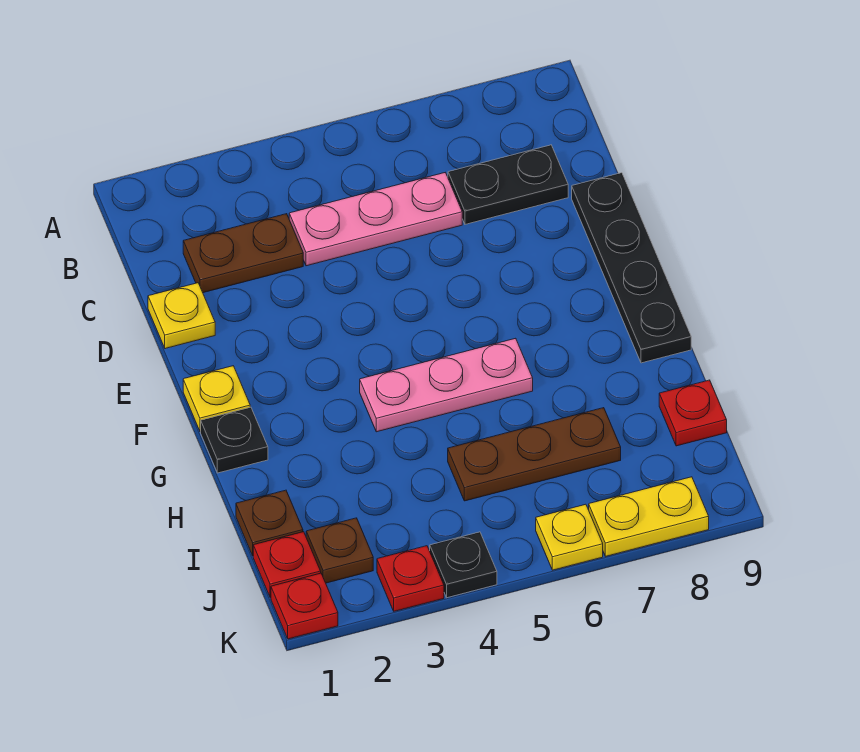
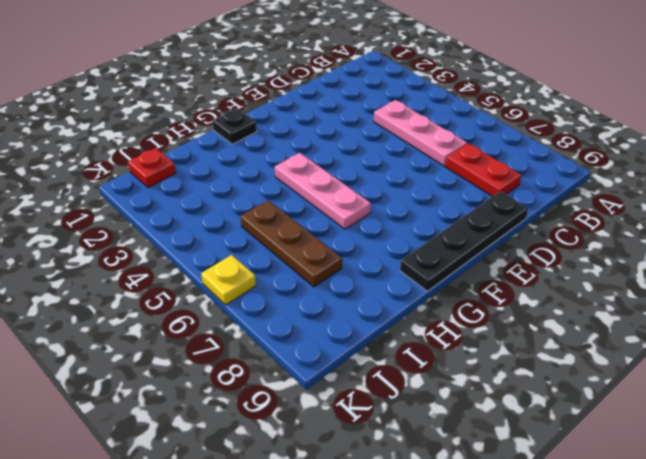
red 1x2 plate [446,143,521,197] -> black 1x2 plate [448,145,568,224]
none -> brown 1x2 plate [183,214,303,293]
none -> yellow 1x1 plate [148,283,215,349]
none -> yellow 1x1 plate [183,366,250,432]

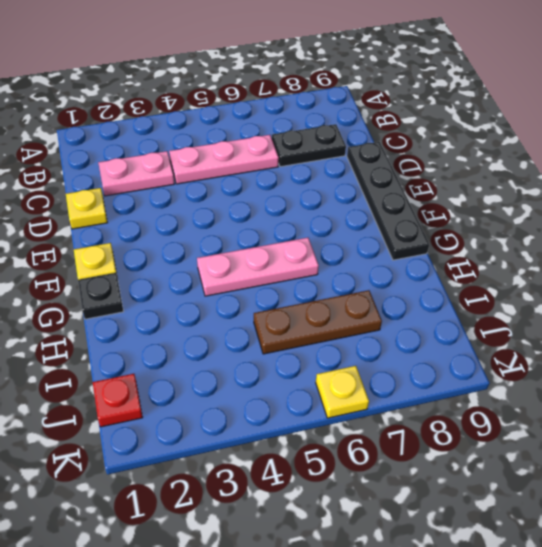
pink 1x2 plate [98,151,174,196] -> brown 1x2 plate [183,214,303,293]
none -> brown 1x1 plate [236,490,303,556]
none -> red 1x1 plate [659,380,727,446]
none -> brown 1x1 plate [306,518,373,583]

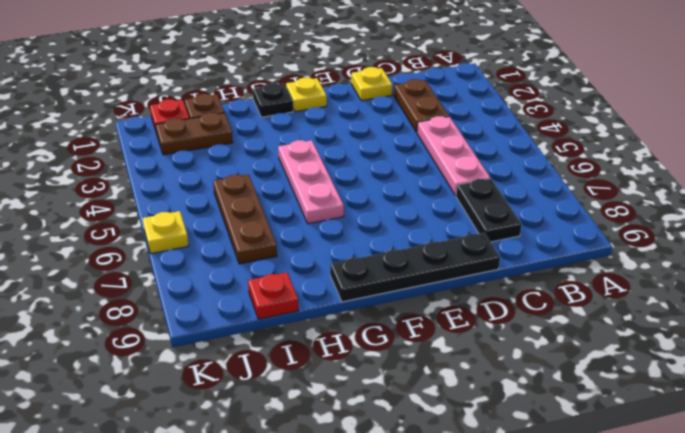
brown 1x2 plate [156,113,233,155] -> brown 1x1 plate [306,518,373,583]
none -> red 1x1 plate [271,573,338,639]
none -> red 1x1 plate [377,546,444,611]
none -> black 1x1 plate [430,532,497,598]

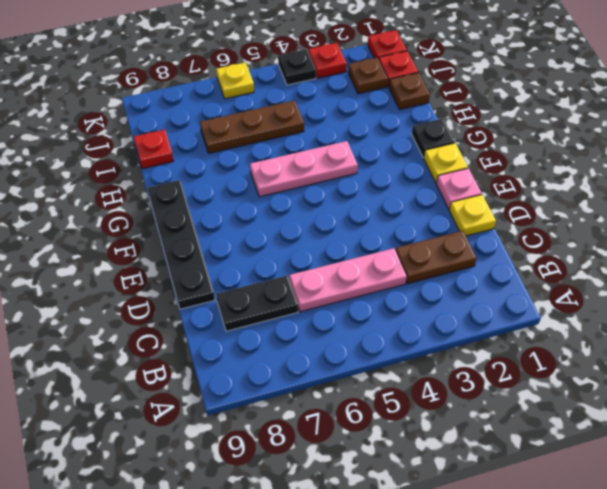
pink 1x1 plate [436,168,482,209] -> none
none -> yellow 1x2 plate [589,477,709,556]

